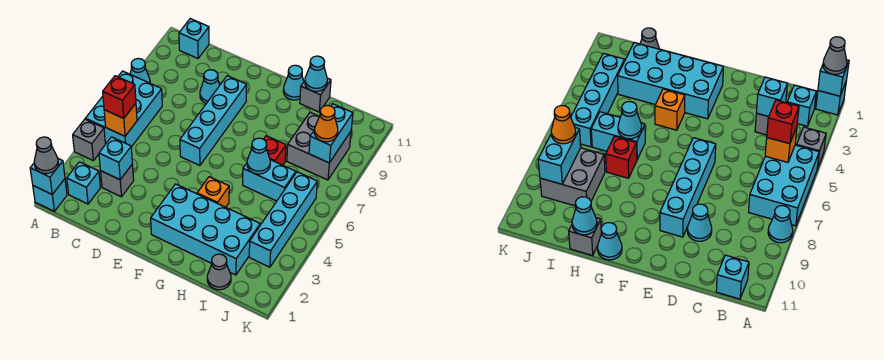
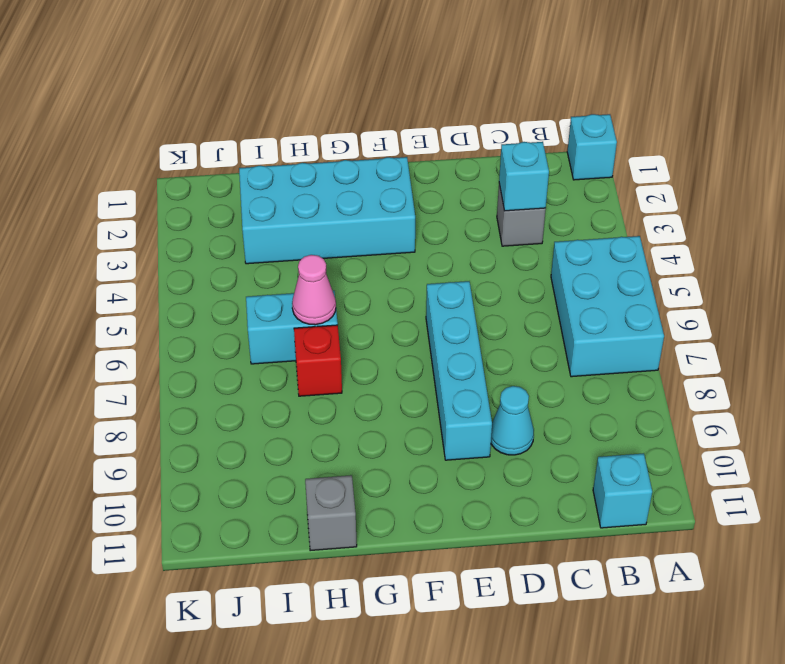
pink 1x1 cone [292,255,336,325] -> cyan 1x1 cone [247,138,270,174]
none -> grey 1x1 brick [73,119,105,161]
none -> cyan 1x1 cone [130,58,150,83]
none -> cyan 1x1 brick [67,162,100,204]

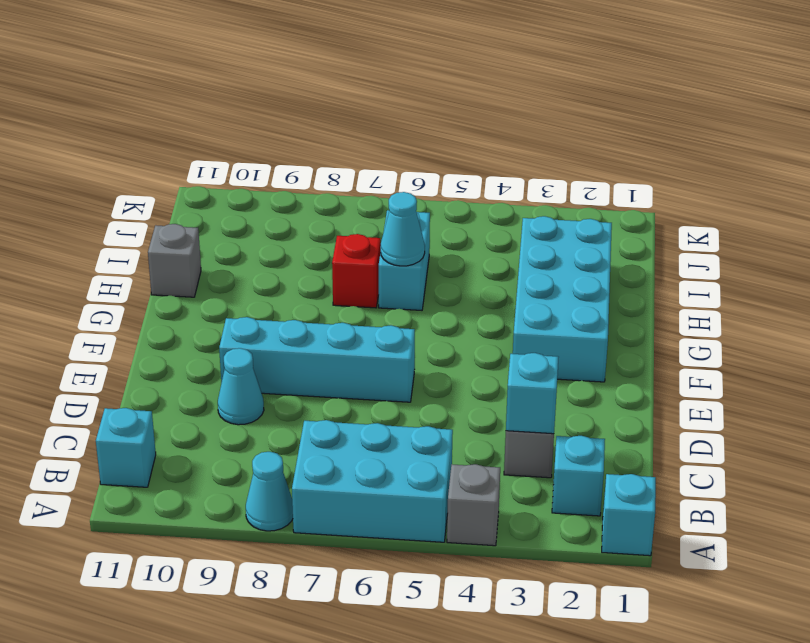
none -> orange 1x1 brick [197,177,229,207]
none -> cyan 1x1 cone [283,65,304,100]
none -> grey 1x1 cone [207,254,231,290]

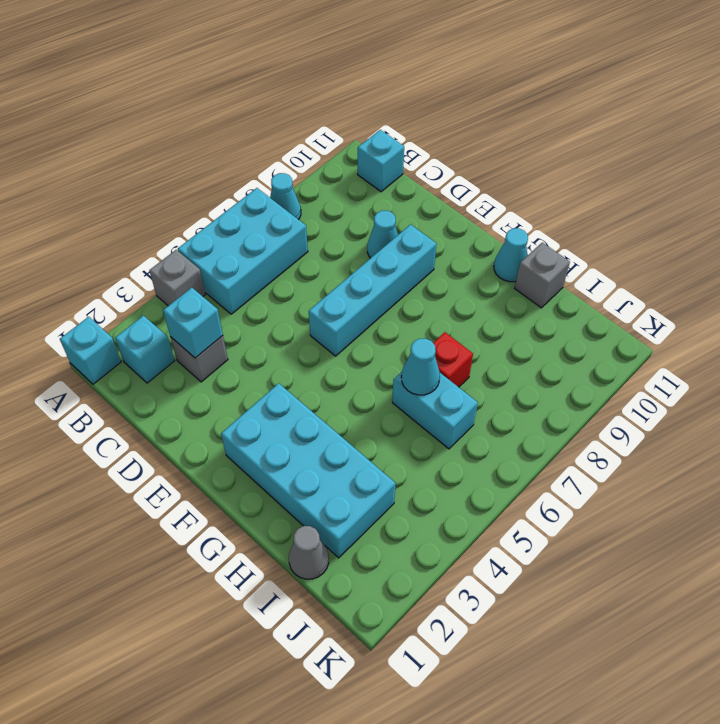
none -> orange 1x1 brick [197,177,229,207]
none -> grey 2x2 brick [287,112,351,180]
none -> cyan 1x4 brick [249,172,317,267]

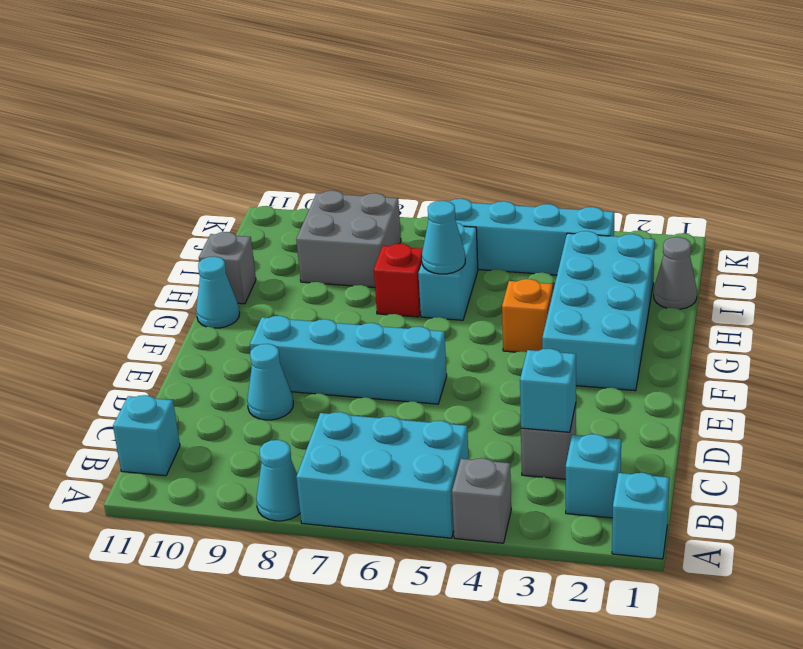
none -> cyan 1x1 brick [30,159,65,194]
none -> orange 1x1 brick [104,104,137,136]
none -> cyan 1x1 cone [305,56,327,91]

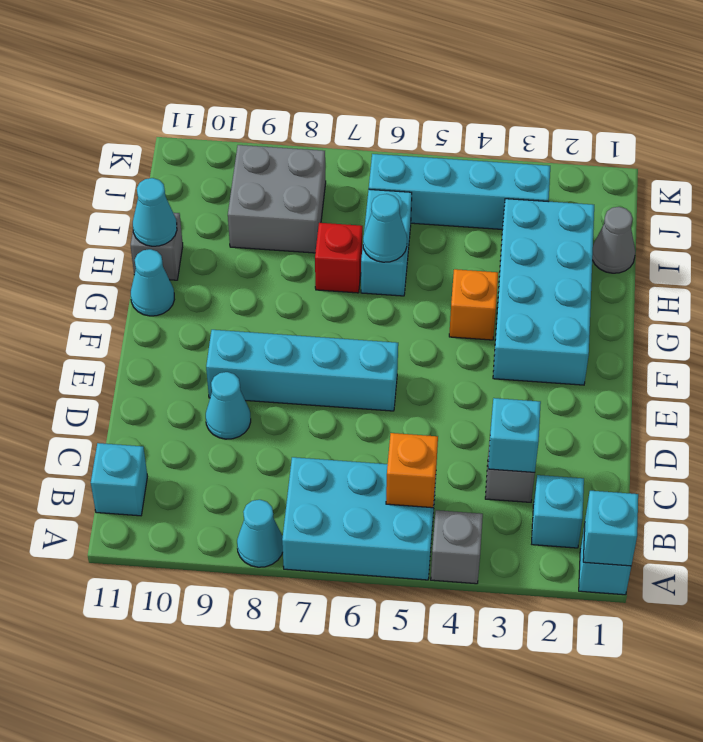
none -> cyan 1x2 brick [309,104,353,163]
none -> grey 1x1 cone [34,137,58,174]
none -> red 1x1 brick [103,76,136,118]

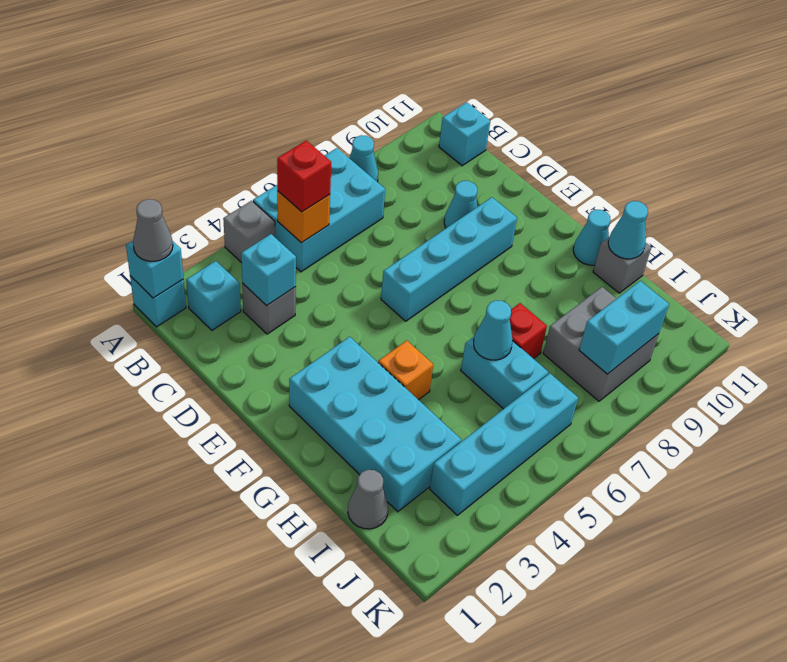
none -> orange 1x1 cone [314,105,338,142]

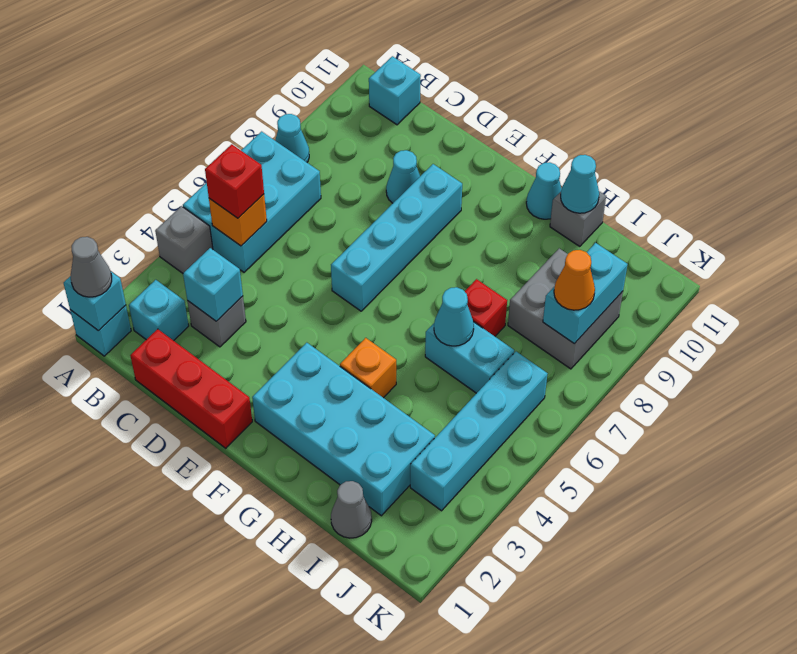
red 1x3 brick [130,329,252,448] -> none

